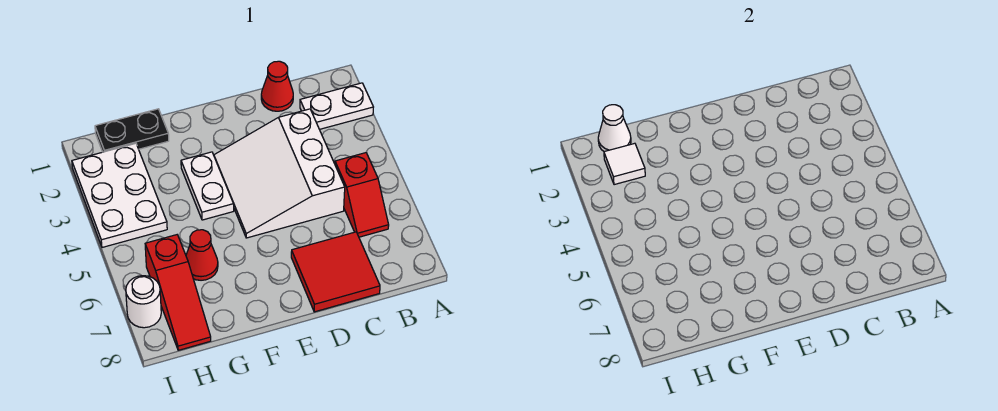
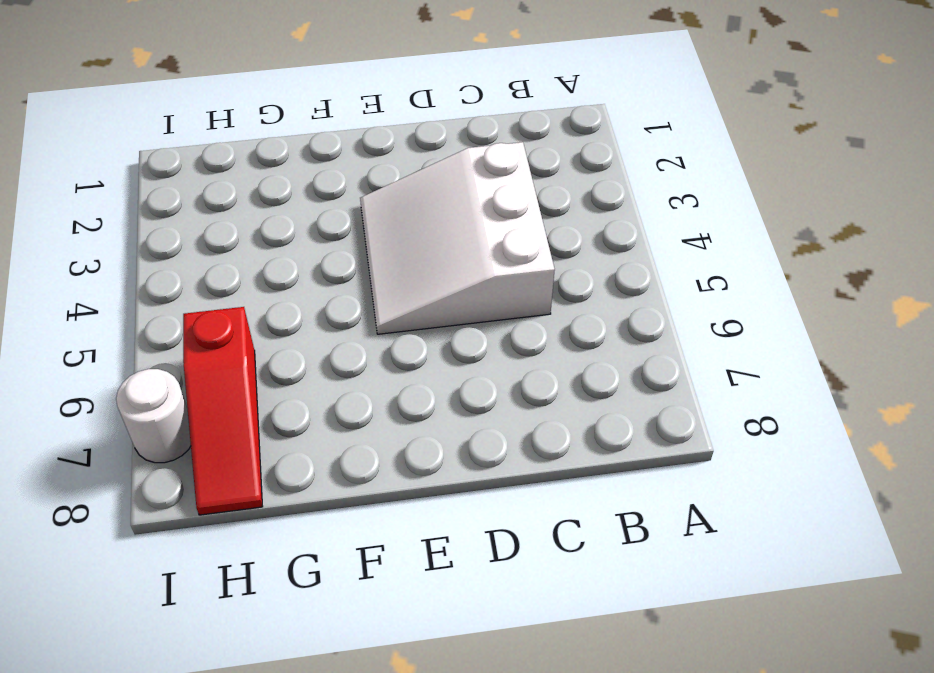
none -> white 1x2 plate [300,83,373,129]
none -> red 1x2 slope [335,153,389,237]
none -> red 1x1 cone [261,61,293,111]

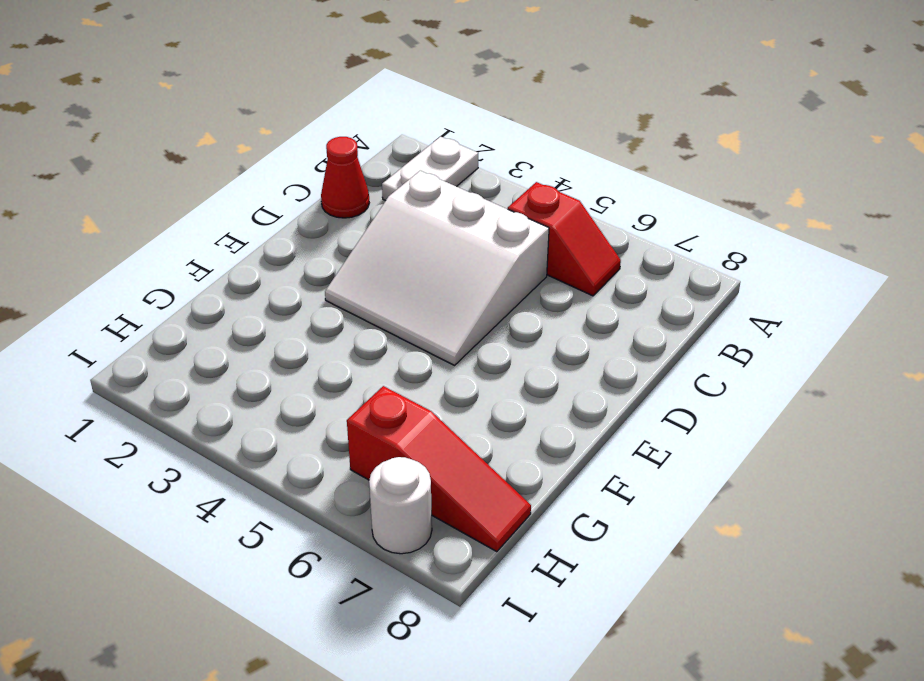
none -> red 2x2 tile [291,232,380,312]
none -> white 1x2 plate [181,152,234,220]
none -> black 1x2 plate [95,109,169,152]

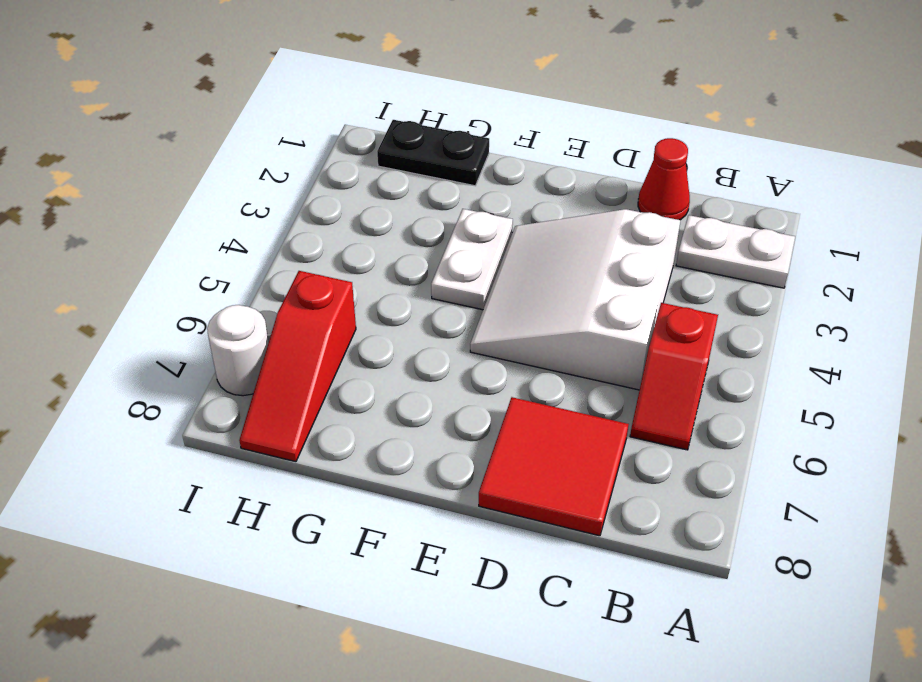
none -> red 1x1 cone [186,230,218,280]
none -> white 2x3 plate [72,143,167,247]
none -> white 1x1 cone [598,105,631,152]

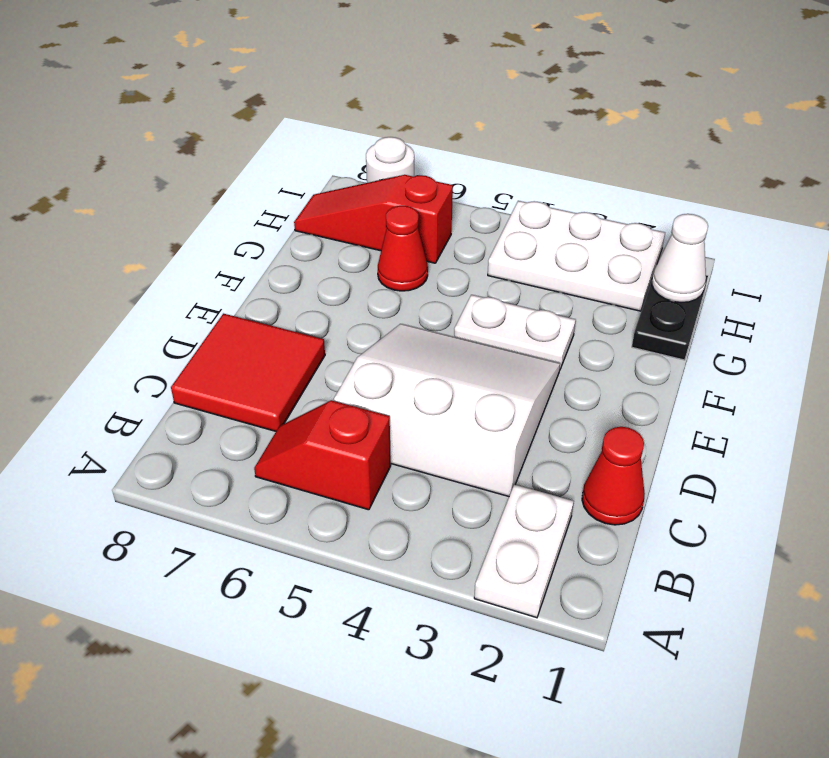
none -> white 1x1 tile [604,143,645,185]

